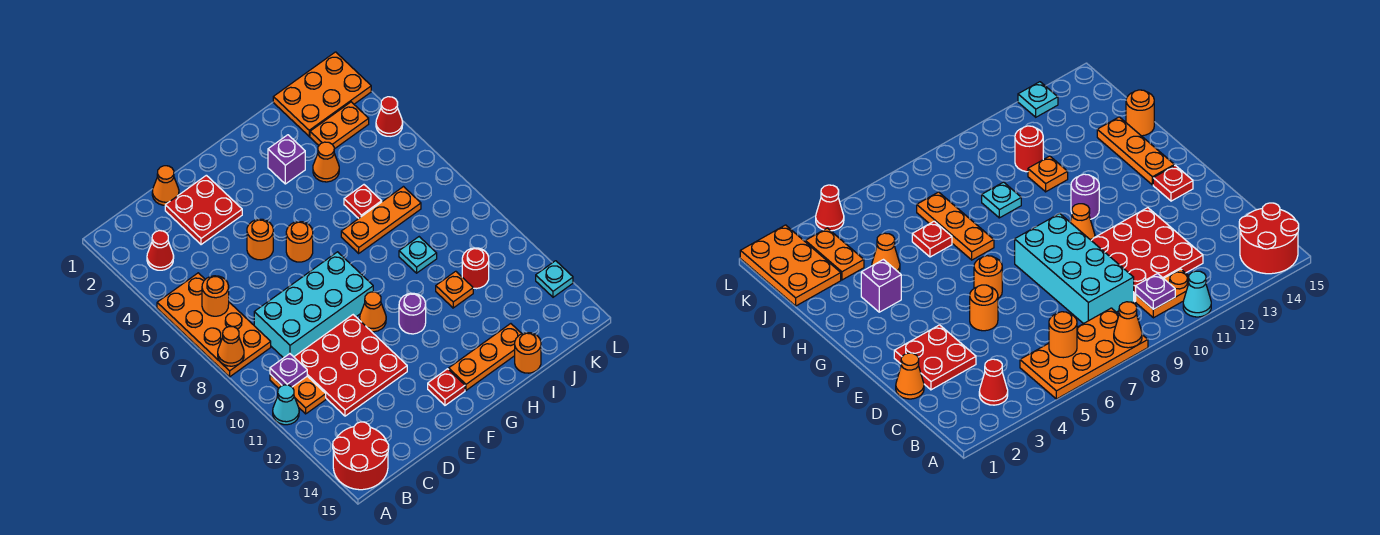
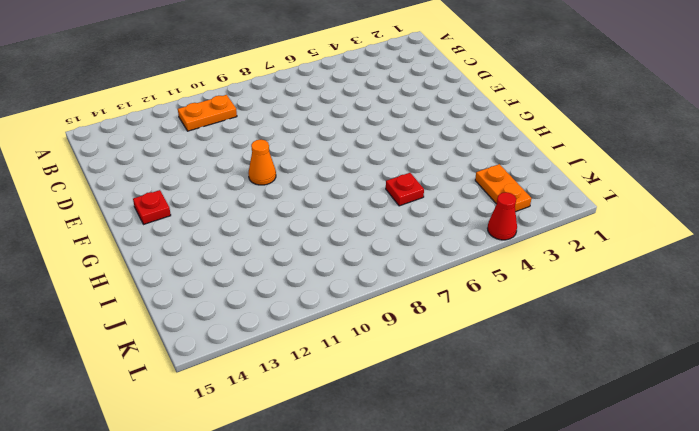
none -> orange 2x4 plate [157,273,271,377]
none -> cyan 1x1 cone [273,385,299,425]
none -> red 2x2 round brick [333,422,389,490]
none -> red 1x1 cone [147,231,174,270]

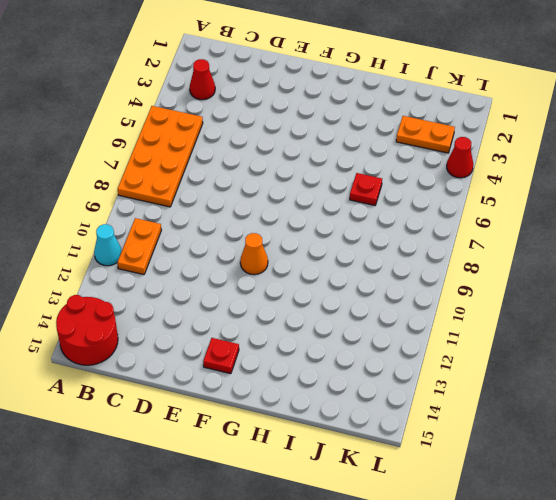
none -> cyan 2x4 brick [254,252,373,358]
none -> red 3x3 plate [294,315,407,416]
none -> orange 1x1 cone [152,166,179,205]
none -> red 2x2 plate [165,175,242,245]

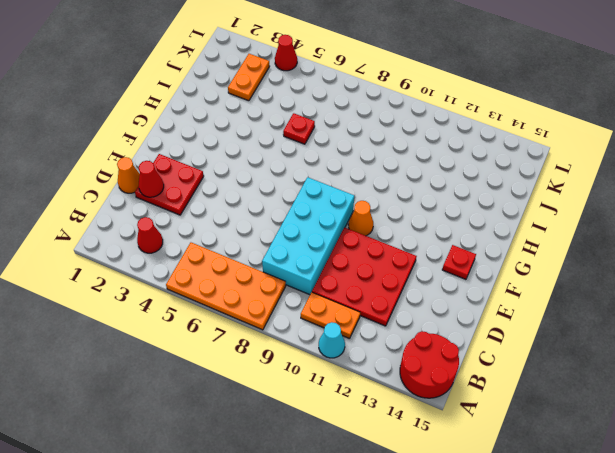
red 1x1 cone [138,161,164,197] -> none
none -> orange 1x1 round brick [247,219,273,260]
none -> orange 1x1 round brick [286,222,313,262]
none -> purple 1x1 round brick [399,293,426,334]
none -> orange 1x3 plate [449,324,522,390]

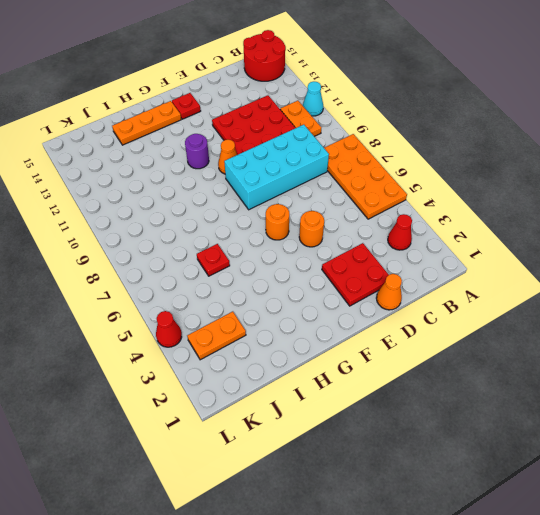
none -> purple 1x1 brick [268,135,305,184]
none -> orange 1x3 plate [341,187,421,253]
none -> orange 1x1 cone [313,142,339,182]
none -> cyan 1x1 plate [399,237,437,273]

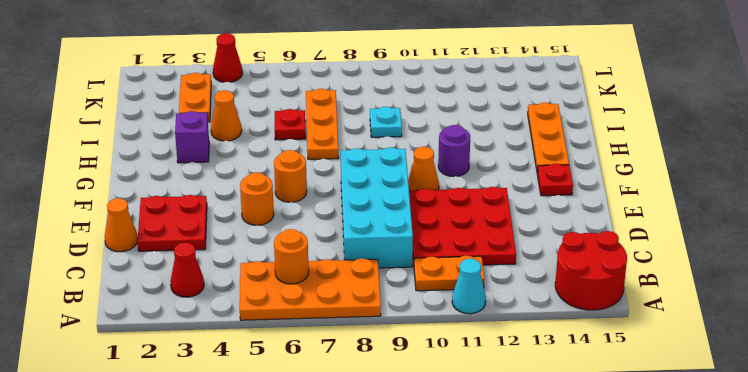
none -> orange 1x1 plate [436,271,473,308]
none -> orange 1x1 round brick [515,333,541,373]
none -> orange 2x3 plate [273,52,371,136]
none -> red 1x1 round brick [462,248,489,289]

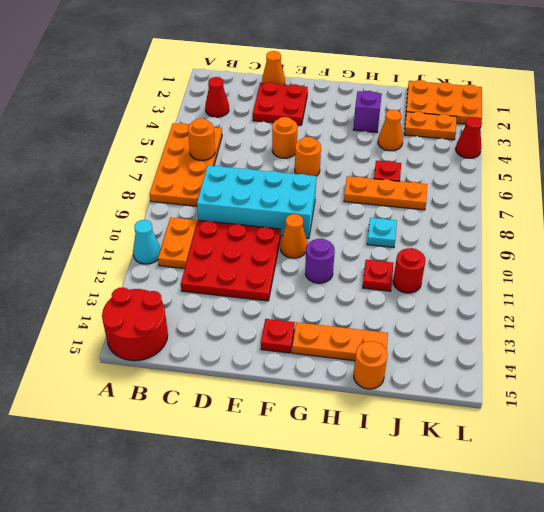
red 1x1 plate [363,260,394,291] -> orange 1x1 plate [436,271,473,308]
none -> cyan 1x1 plate [536,261,573,297]
none -> orange 1x1 cone [218,327,244,366]
none -> purple 1x1 plate [270,354,307,387]

